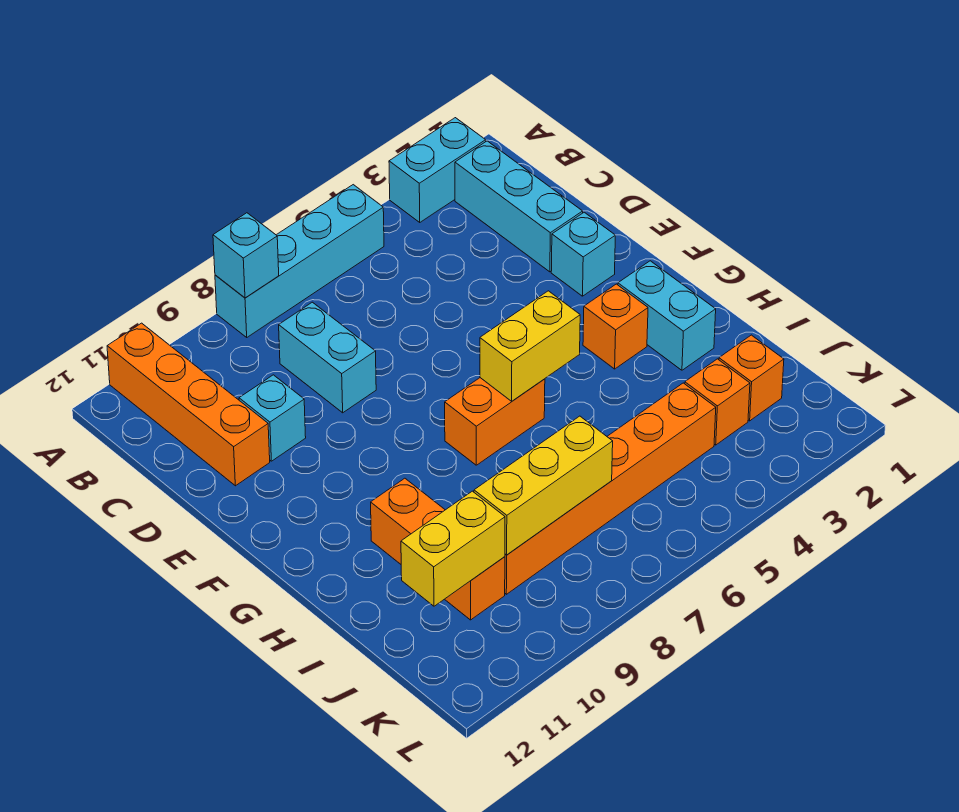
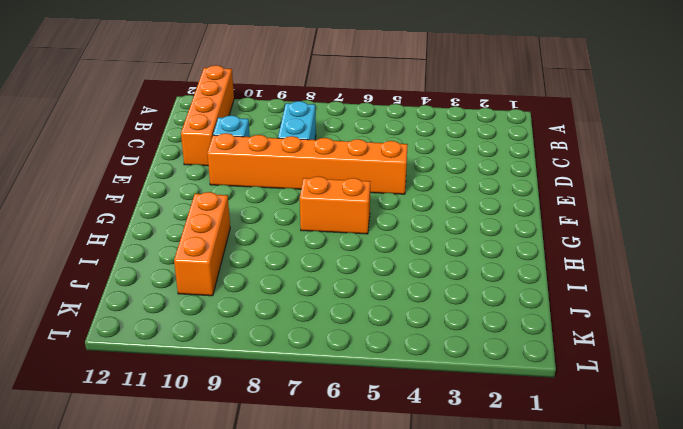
orange 1x6 brick [207,133,408,194] -> orange 1x6 brick moved to [505,383,716,594]
none -> cyan 1x2 brick [389,118,486,222]
none -> cyan 1x4 brick [215,185,384,337]
none -> cyan 1x3 brick [455,141,583,272]

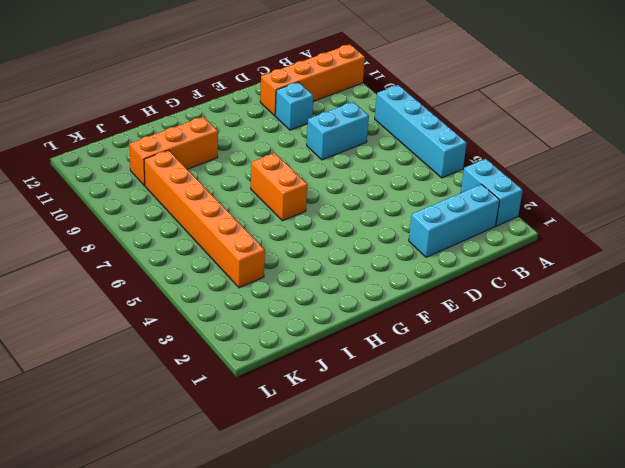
none -> cyan 1x1 brick [551,212,615,296]
none -> cyan 1x2 brick [618,261,716,370]
none -> orange 1x1 brick [583,284,648,369]

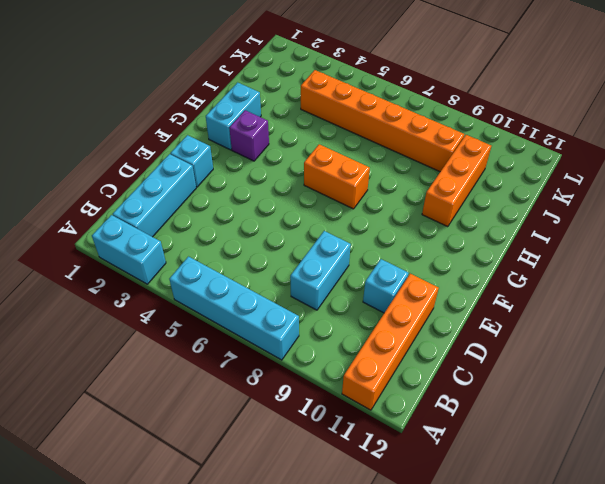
purple 1x1 brick [229,110,269,161] -> orange 1x1 brick [583,284,648,369]
none -> orange 1x1 brick [719,335,784,421]
none -> orange 1x1 brick [685,359,750,445]
none -> cyan 1x1 brick [213,213,279,298]

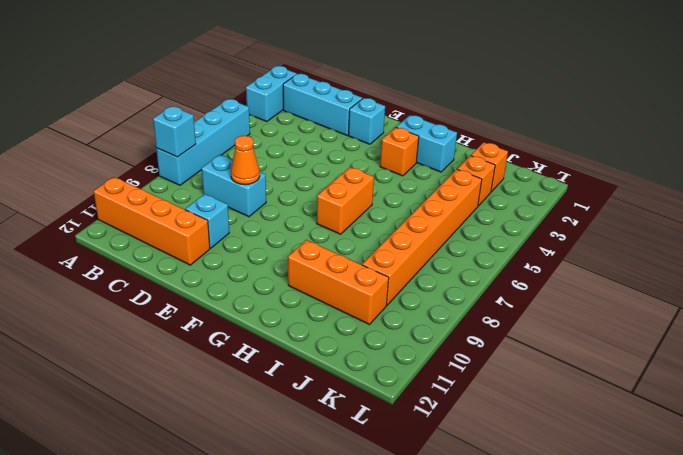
orange 1x1 cone [231,136,260,185] -> none
none -> yellow 1x2 brick [480,291,580,401]
none -> yellow 1x3 brick [474,416,613,555]
none -> yellow 1x2 brick [401,491,505,606]

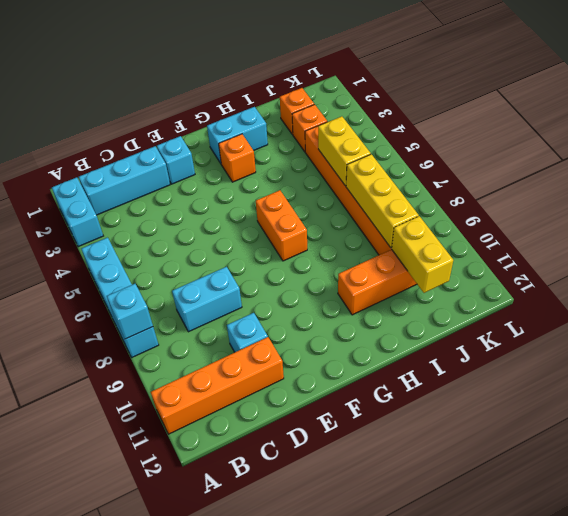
yellow 1x2 brick [318,116,371,186] -> yellow 1x2 brick moved to [480,291,580,401]

